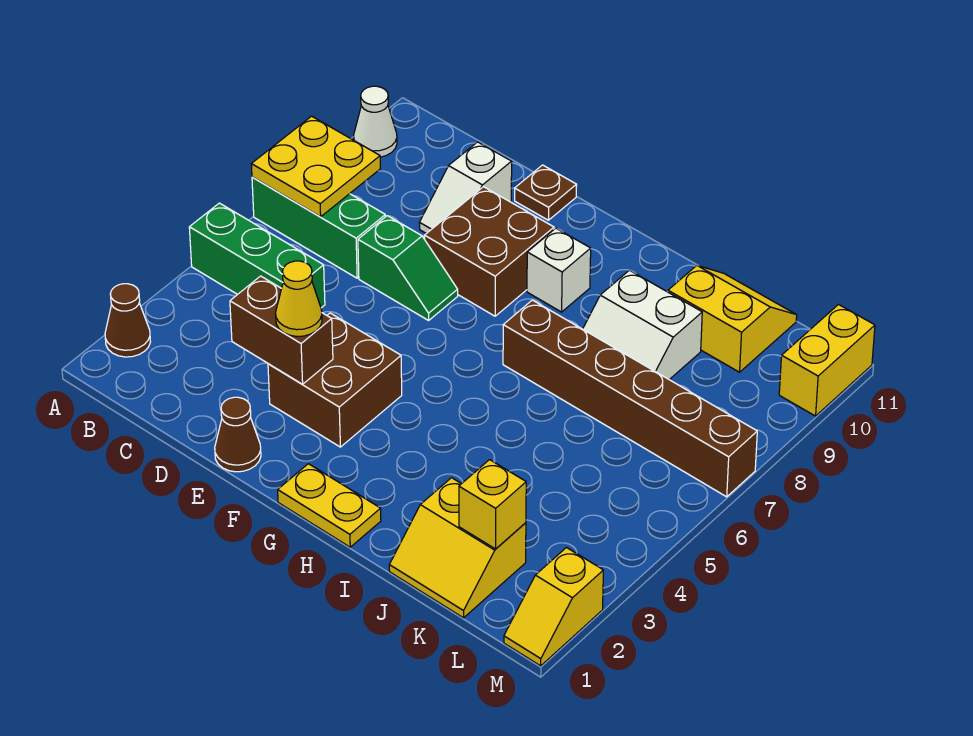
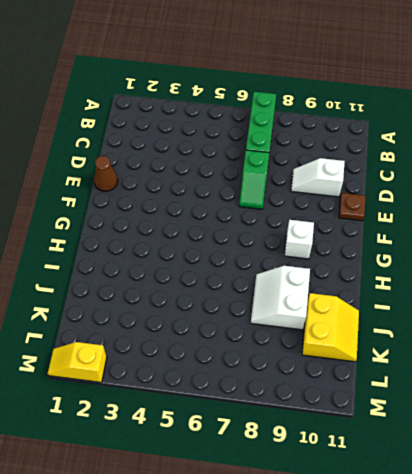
none -> brown 1x1 cone [105,284,150,357]
none -> green 1x3 brick [189,203,325,308]
none -> white 1x1 cone [354,86,397,157]

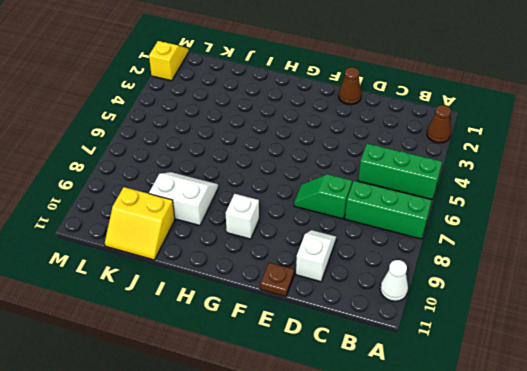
none -> brown 2x2 brick [268,313,402,447]
none -> brown 2x2 brick [424,187,554,316]
none -> yellow 1x2 plate [278,464,381,547]

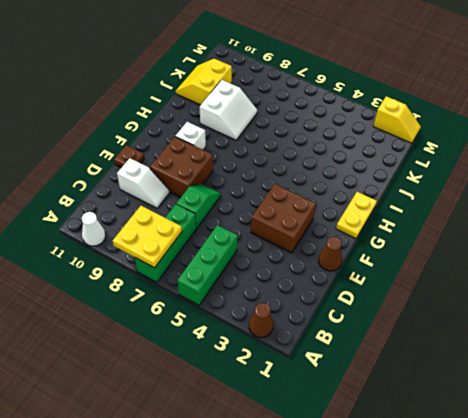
none -> brown 1x6 brick [503,300,757,497]
none -> yellow 2x2 slope [389,478,526,618]
none -> yellow 1x2 brick [779,305,875,416]

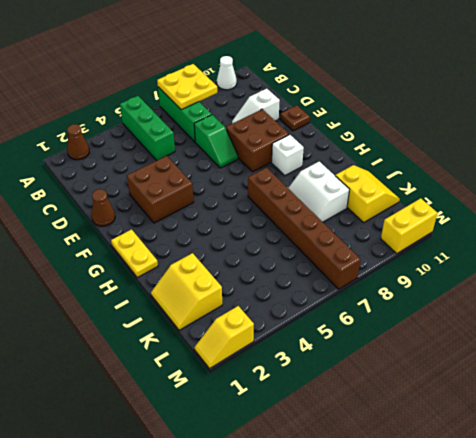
none -> brown 1x2 brick [230,276,333,384]
none -> yellow 1x1 brick [459,460,526,549]
none -> yellow 1x1 cone [276,261,322,336]

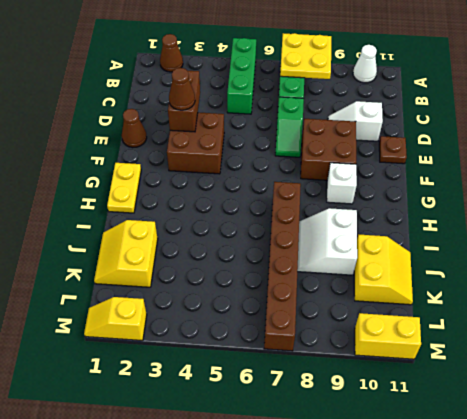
brown 1x1 cone [169,68,195,110] -> yellow 1x1 cone [276,261,322,336]
none -> yellow 1x1 brick [459,460,526,549]

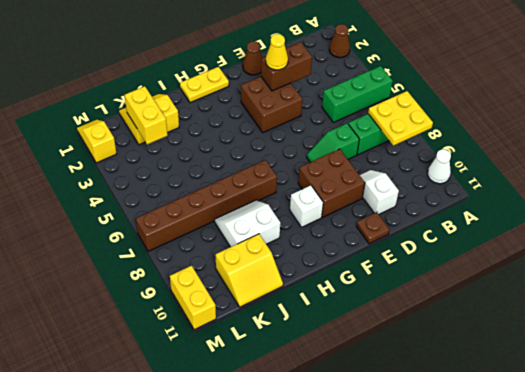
yellow 1x2 brick [125,86,168,145] -> yellow 1x1 brick [459,460,526,549]

